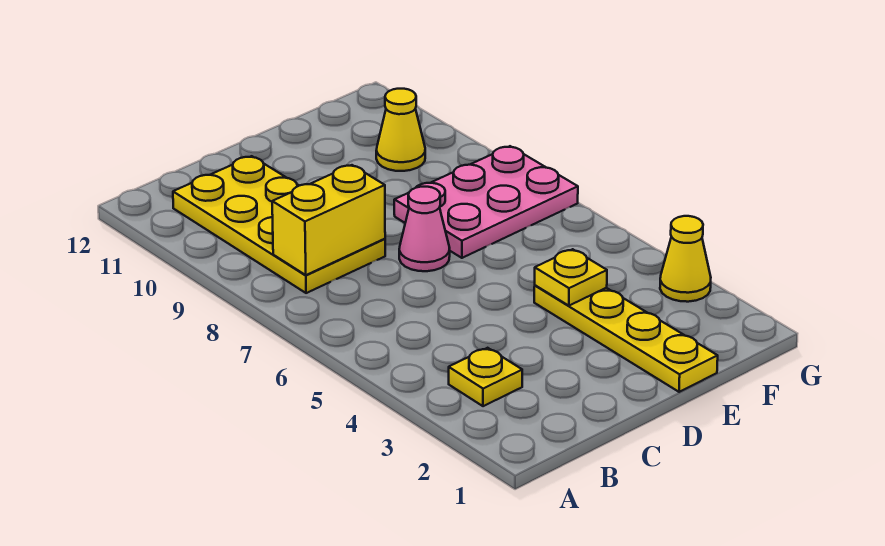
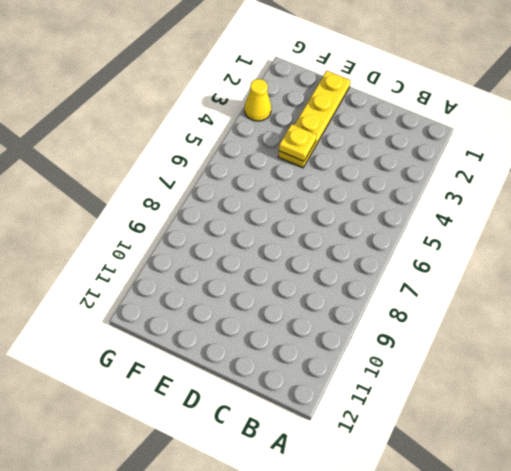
none -> yellow 1x1 plate [449,348,522,406]
none -> yellow 2x4 plate [173,156,385,293]

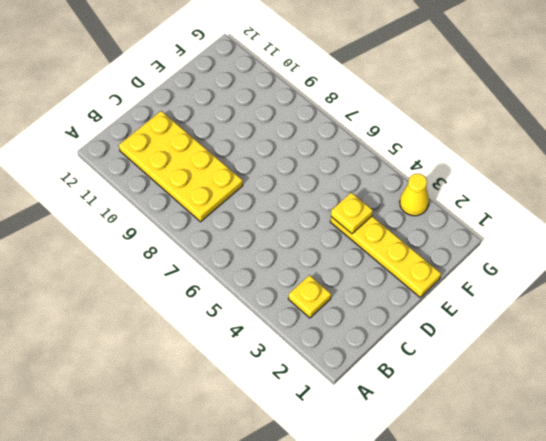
none -> pink 1x1 cone [399,187,450,271]
none -> pink 2x3 plate [394,146,578,258]

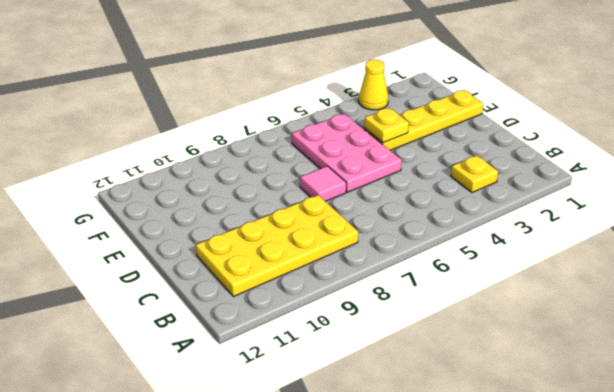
pink 2x3 plate [292,114,402,192] -> pink 2x3 plate moved to [394,146,578,258]
pink 1x1 tile [300,166,346,201] -> pink 1x1 cone [399,187,450,271]
none -> yellow 1x1 cone [376,89,425,171]
none -> yellow 1x2 brick [272,165,385,275]

